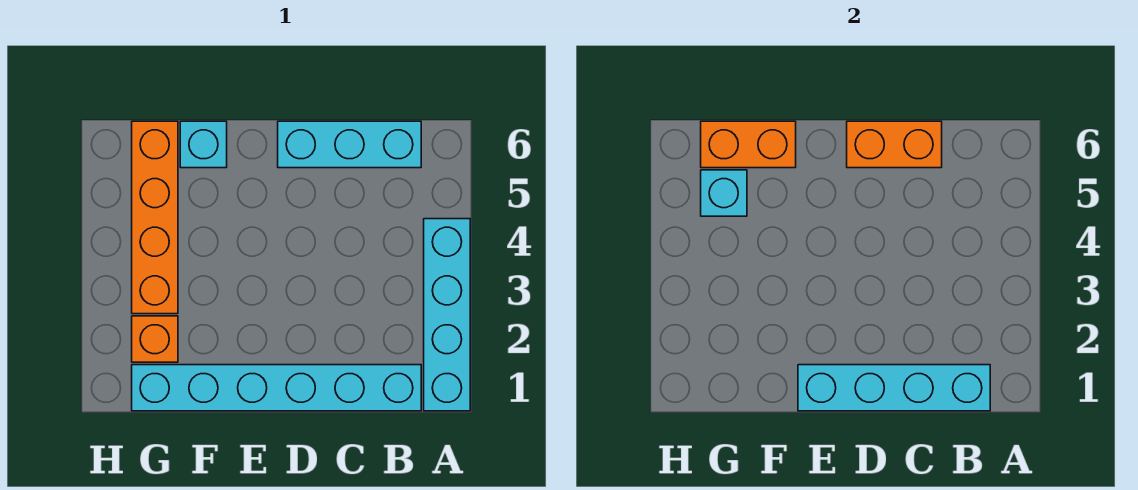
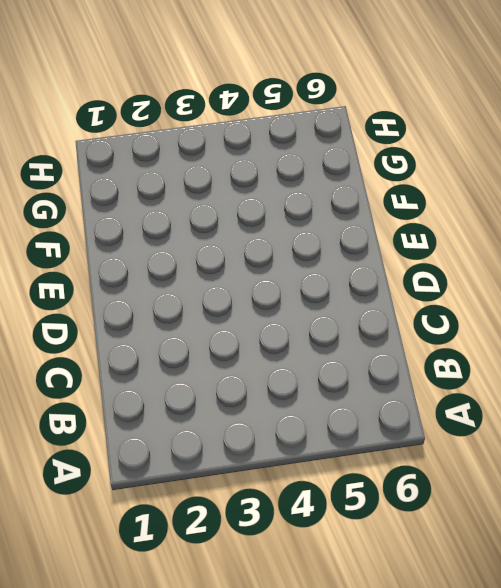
none -> cyan 1x4 brick [424,219,470,411]
none -> cyan 1x6 brick [132,365,421,411]

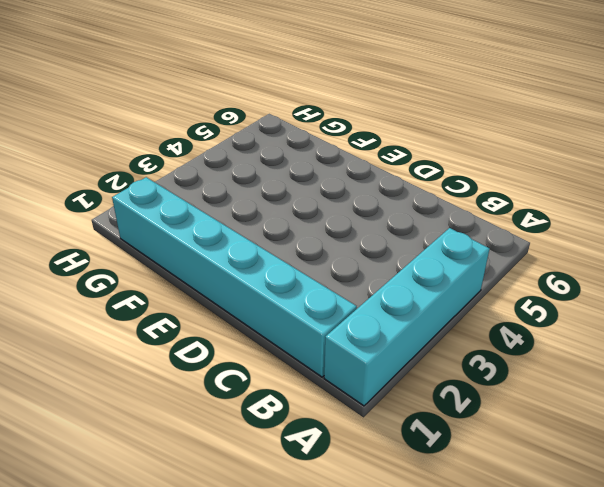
none -> cyan 1x3 brick [278,121,421,168]
none -> cyan 1x1 brick [180,121,227,168]

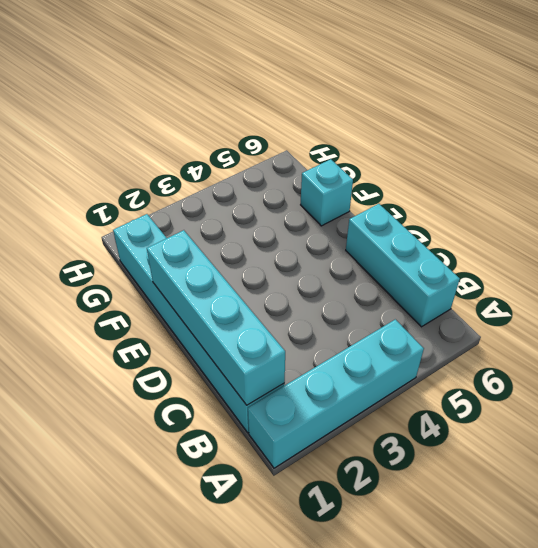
none -> orange 1x1 brick [132,316,178,362]
none -> orange 1x4 brick [132,121,178,314]

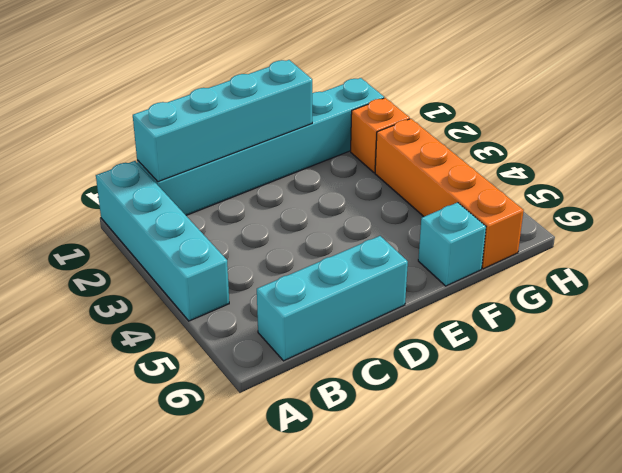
none -> orange 1x2 brick [847,121,942,168]
none -> orange 1x2 brick [701,121,796,168]

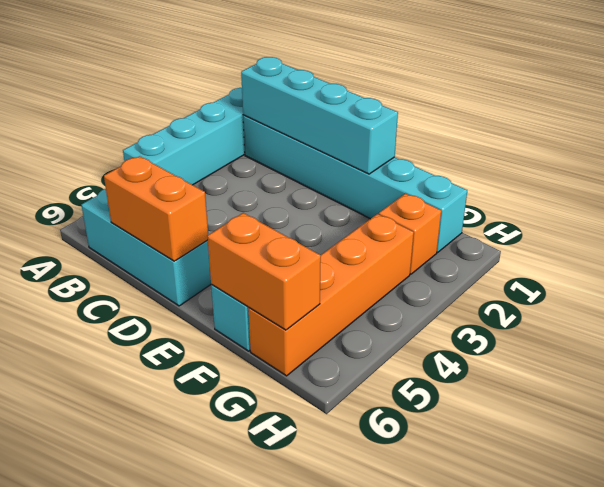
none -> cyan 1x1 brick [701,170,747,216]

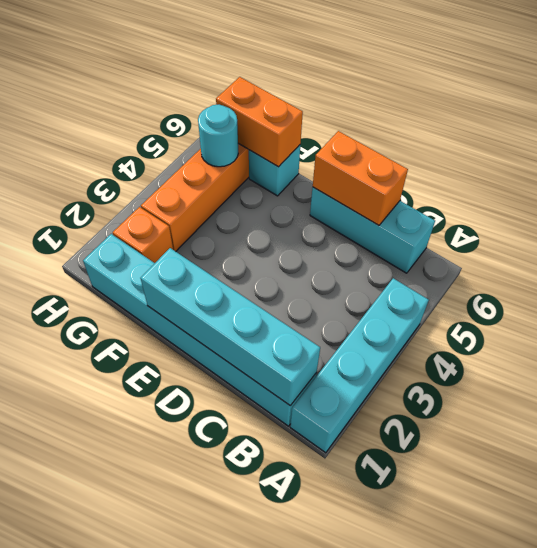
cyan 1x1 round brick [198,105,238,167] -> cyan 1x1 brick [701,170,747,216]

